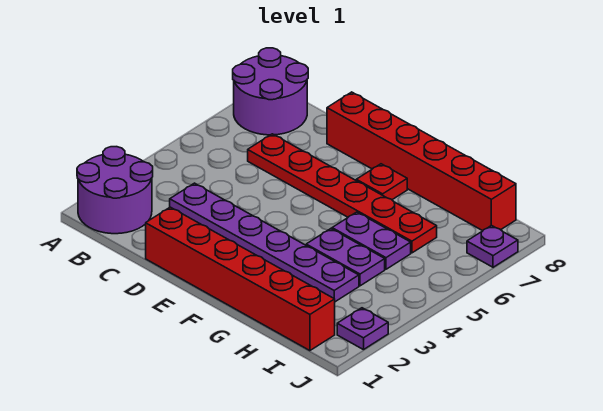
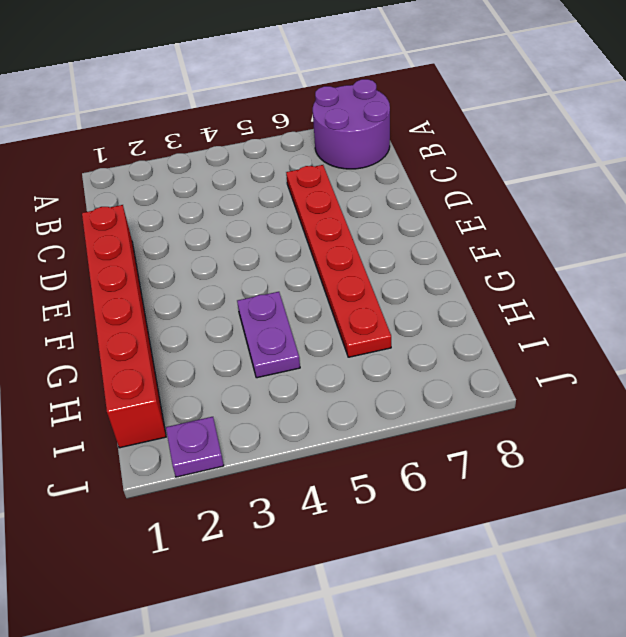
none -> purple 2x2 round brick [77,147,153,234]
none -> purple 1x6 plate [170,183,359,302]

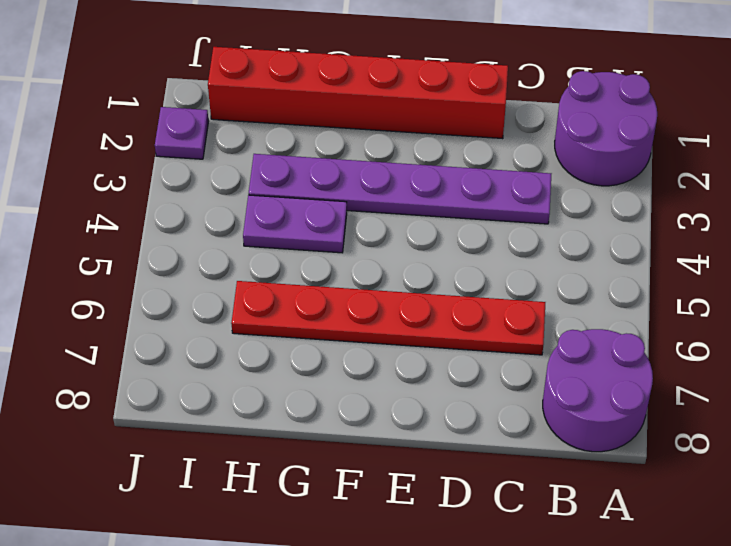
none -> red 1x6 brick [327,92,516,231]
none -> red 1x1 plate [356,164,407,200]

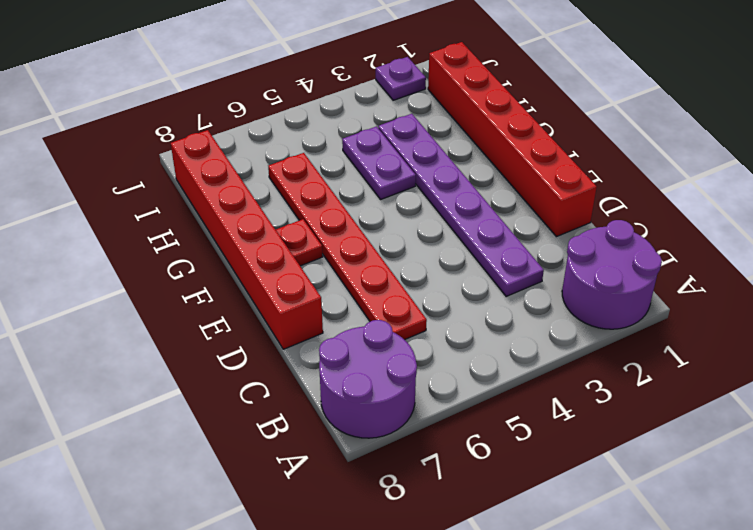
none -> purple 1x2 plate [332,212,411,269]
none -> purple 1x1 plate [467,225,518,267]

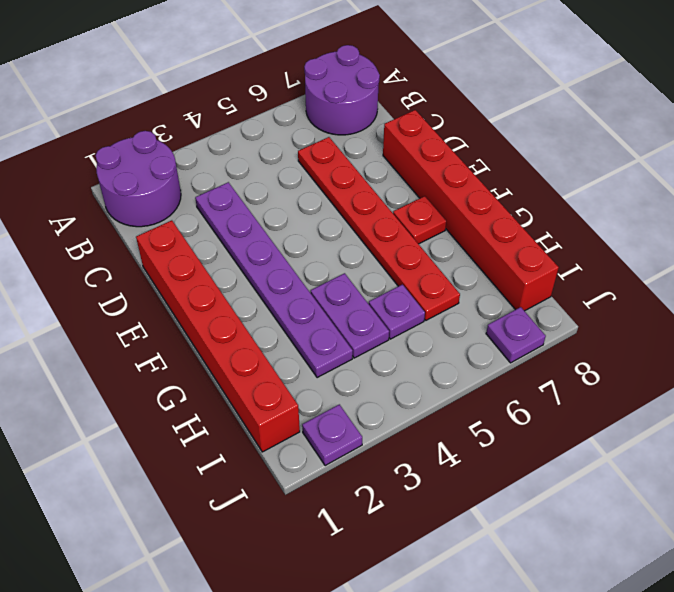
purple 1x1 plate [369,284,425,339] -> purple 1x2 plate [332,212,411,269]

